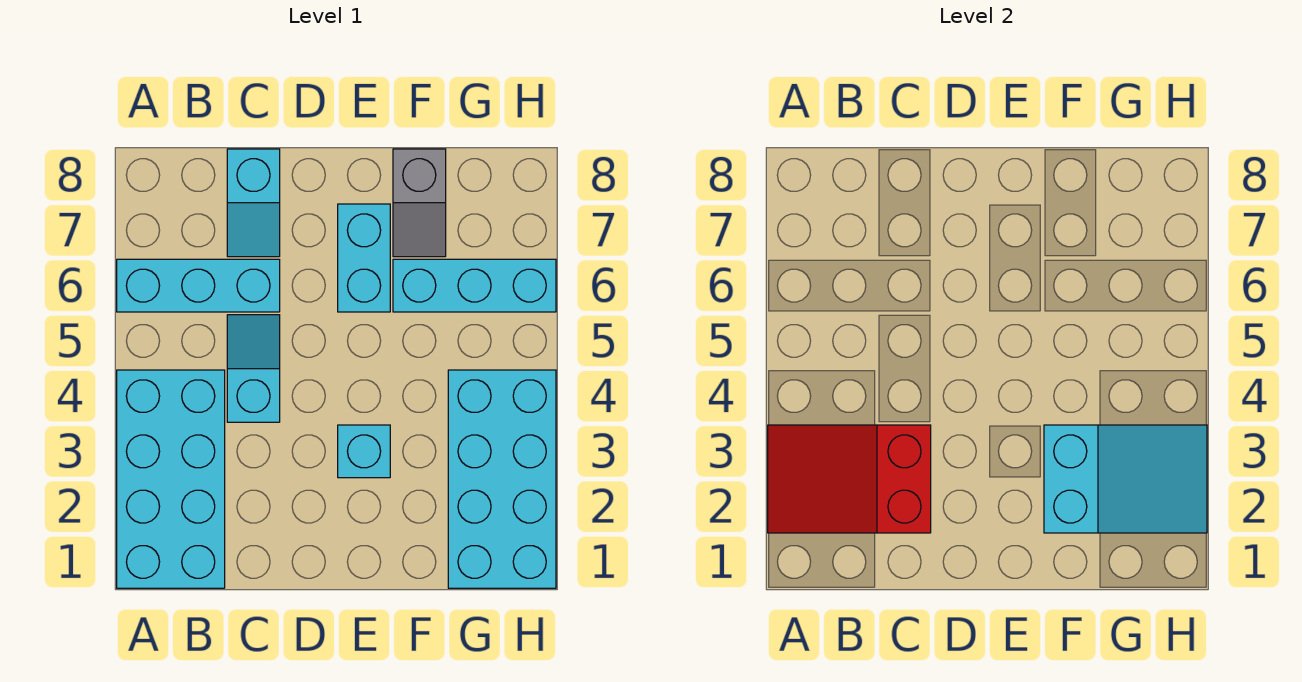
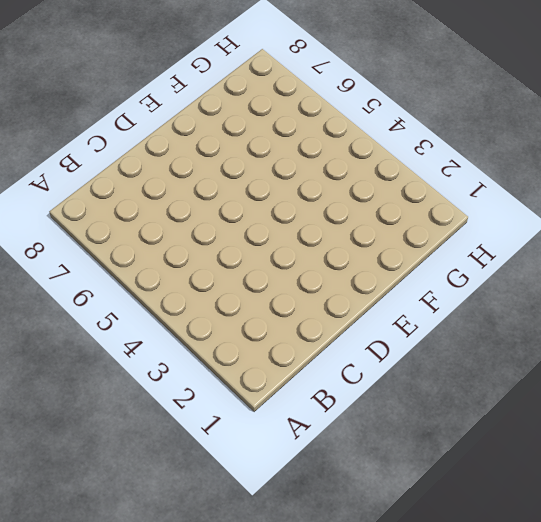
none -> cyan 2x4 brick [117,370,225,588]
none -> cyan 1x3 brick [117,259,280,312]

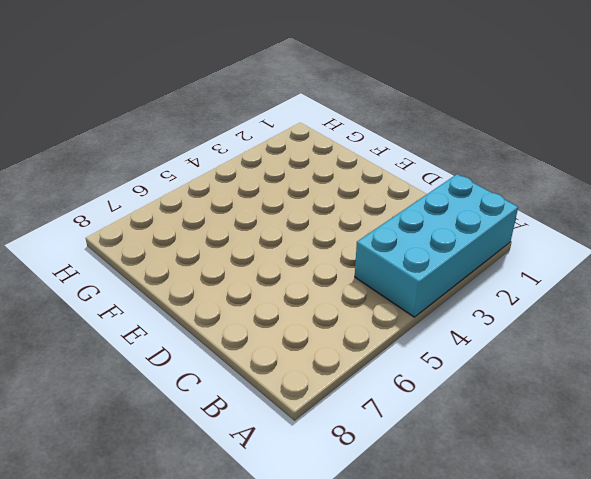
none -> cyan 1x3 brick [117,259,280,312]
none -> cyan 1x2 slope [227,315,280,422]

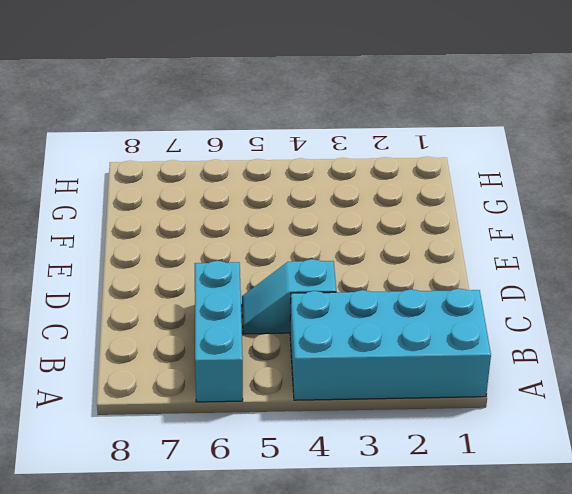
none -> cyan 1x2 slope [227,149,280,257]
none -> cyan 1x1 brick [338,425,390,478]

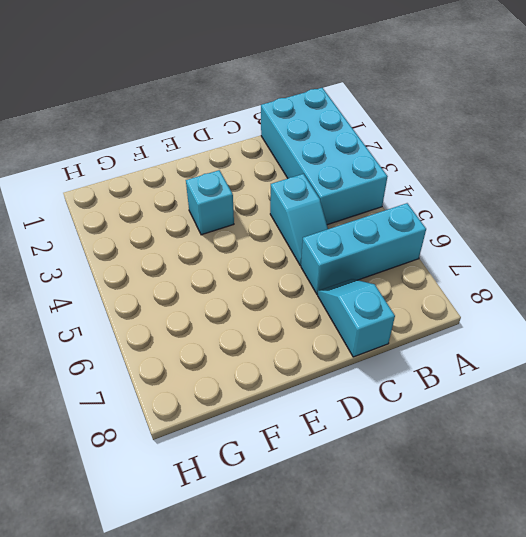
none -> cyan 1x2 brick [338,204,390,312]
none -> cyan 1x3 brick [393,259,556,312]

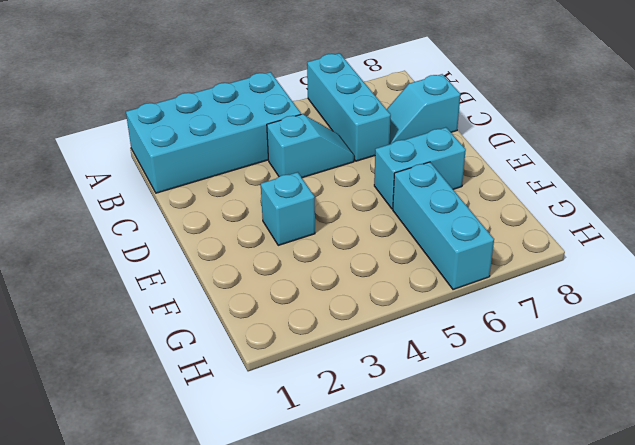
none -> grey 1x2 slope [393,149,446,257]
none -> cyan 2x4 brick [448,370,556,588]

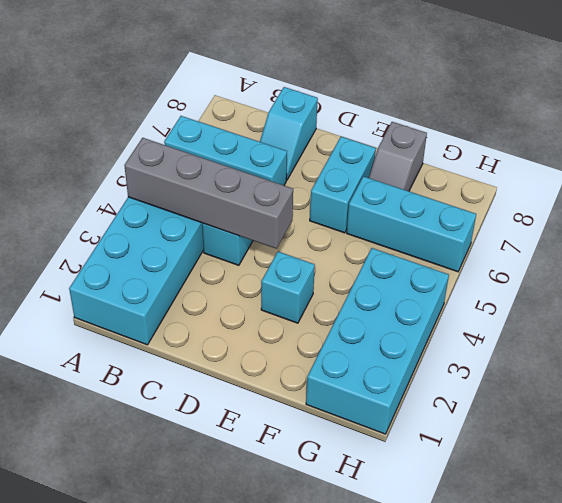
grey 1x4 brick [124,138,293,249] -> none
none -> red 2x3 slope [768,425,931,533]
none -> cyan 2x3 slope [1044,425,1207,533]

